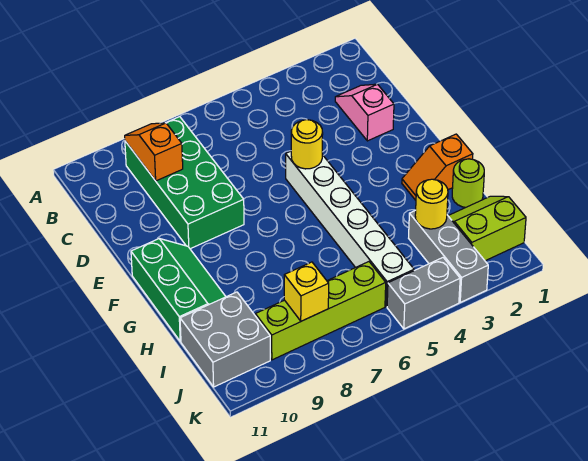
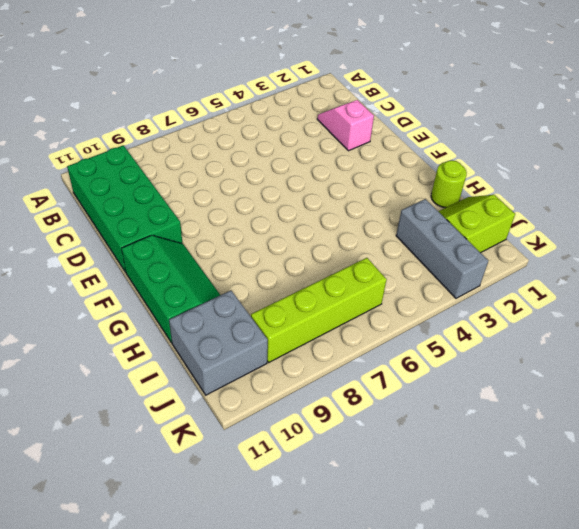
green 2x4 brick [67,145,182,272] -> green 2x4 brick moved to [125,117,244,249]
none -> white 1x6 brick [286,151,414,307]
none -> orange 1x2 slope [402,134,473,200]
none -> grey 1x2 brick [387,258,460,329]

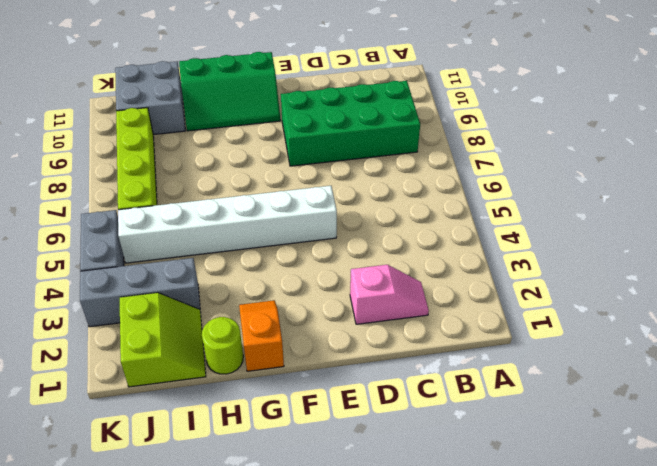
none -> orange 1x2 slope [125,123,183,181]
none -> yellow 1x1 round brick [291,120,323,169]
none -> yellow 1x1 round brick [415,179,448,229]

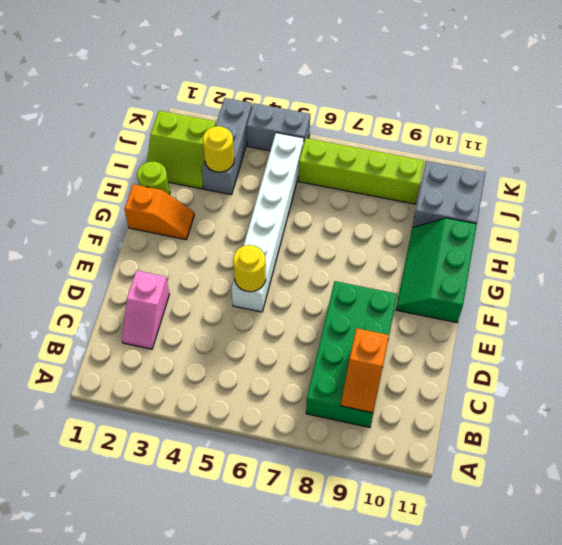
none -> yellow 1x1 brick [284,262,329,321]

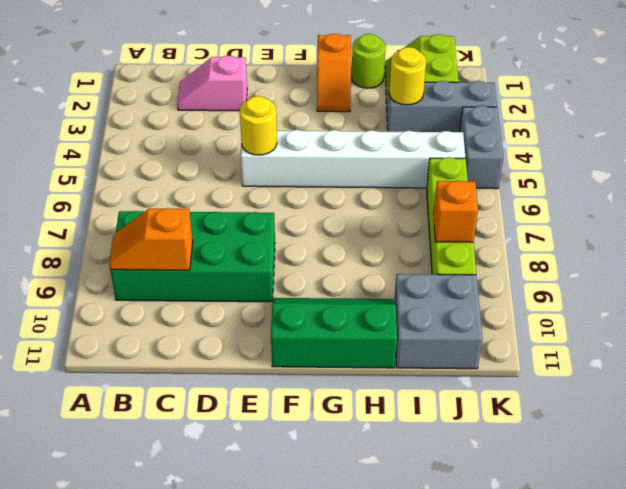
orange 1x1 brick [433,181,478,242] -> yellow 1x1 brick [284,262,329,321]

